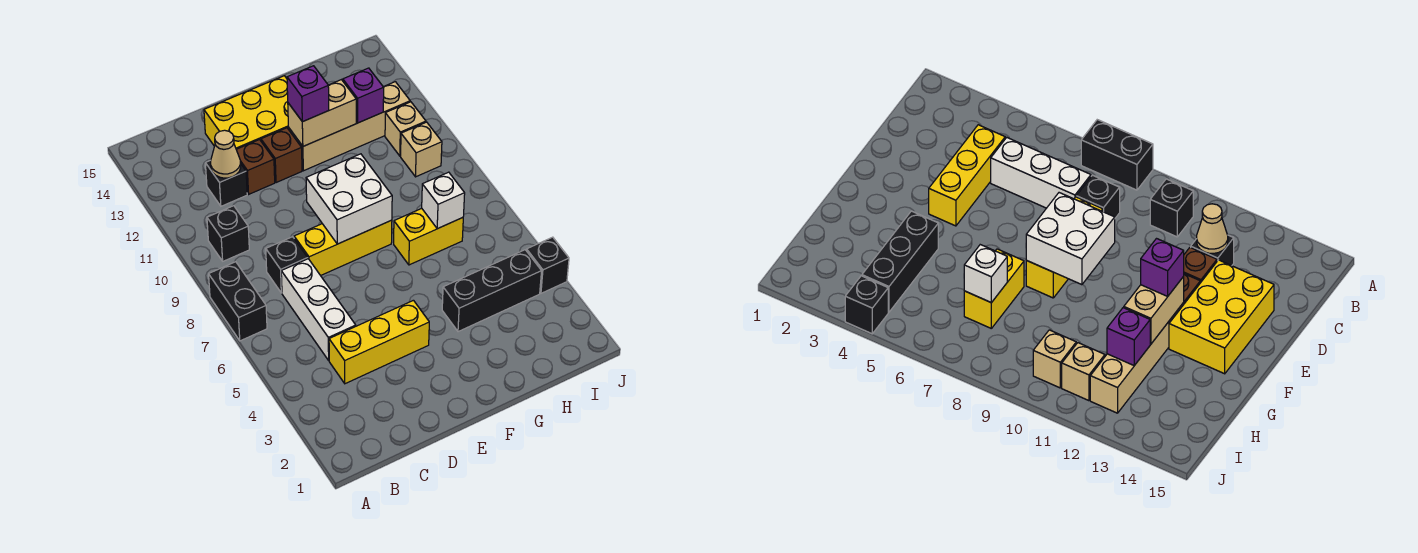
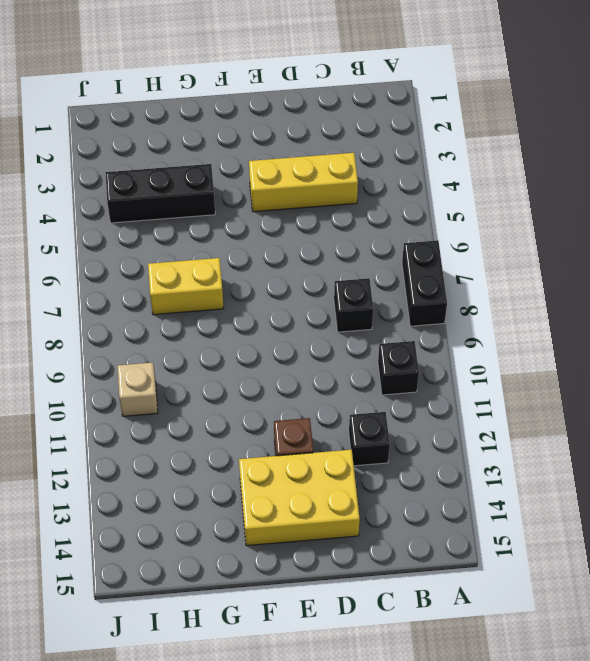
none -> white 1x3 brick [281,259,356,360]
none -> yellow 1x3 brick [294,220,392,276]
none -> brown 1x1 brick [236,140,275,194]

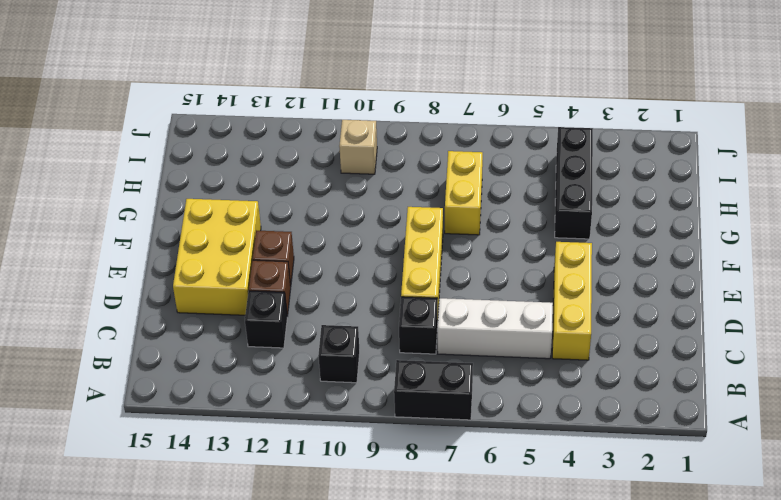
none -> tan 1x4 brick [288,82,410,171]
none -> tan 1x1 brick [385,102,426,156]
none -> black 1x1 brick [527,237,569,293]

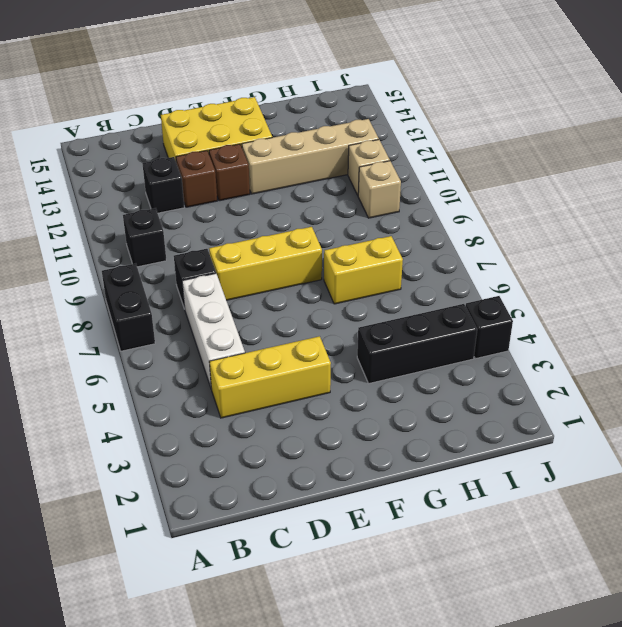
none -> tan 1x1 cone [211,130,241,178]
none -> white 2x2 brick [306,154,392,244]
none -> tan 1x2 brick [288,80,356,146]

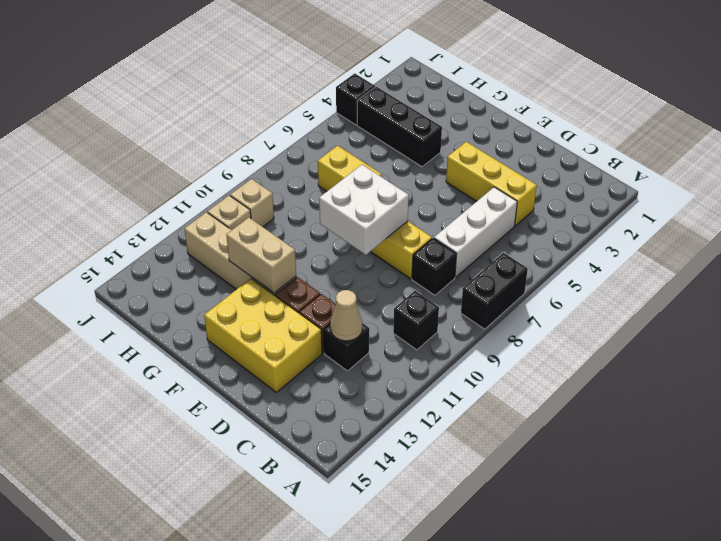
none -> white 1x1 brick [422,172,465,229]
none -> purple 1x1 brick [343,68,384,123]
none -> purple 1x1 brick [287,66,329,122]

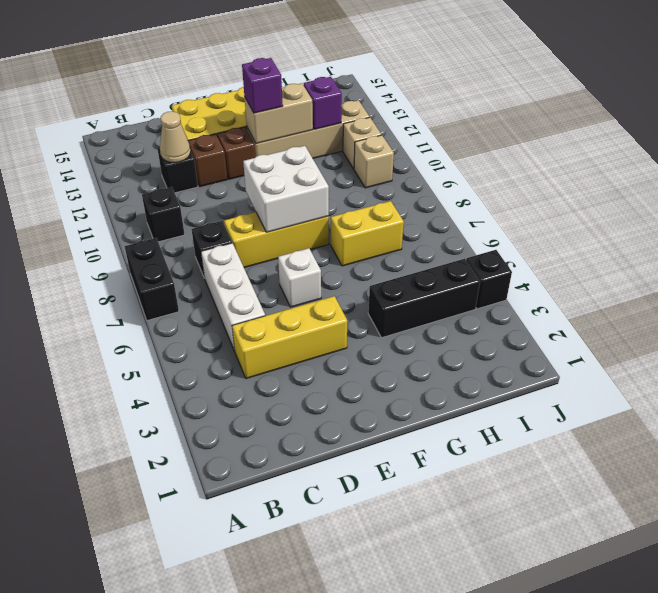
white 1x1 brick [278,248,321,307] -> white 1x1 brick moved to [422,172,465,229]

